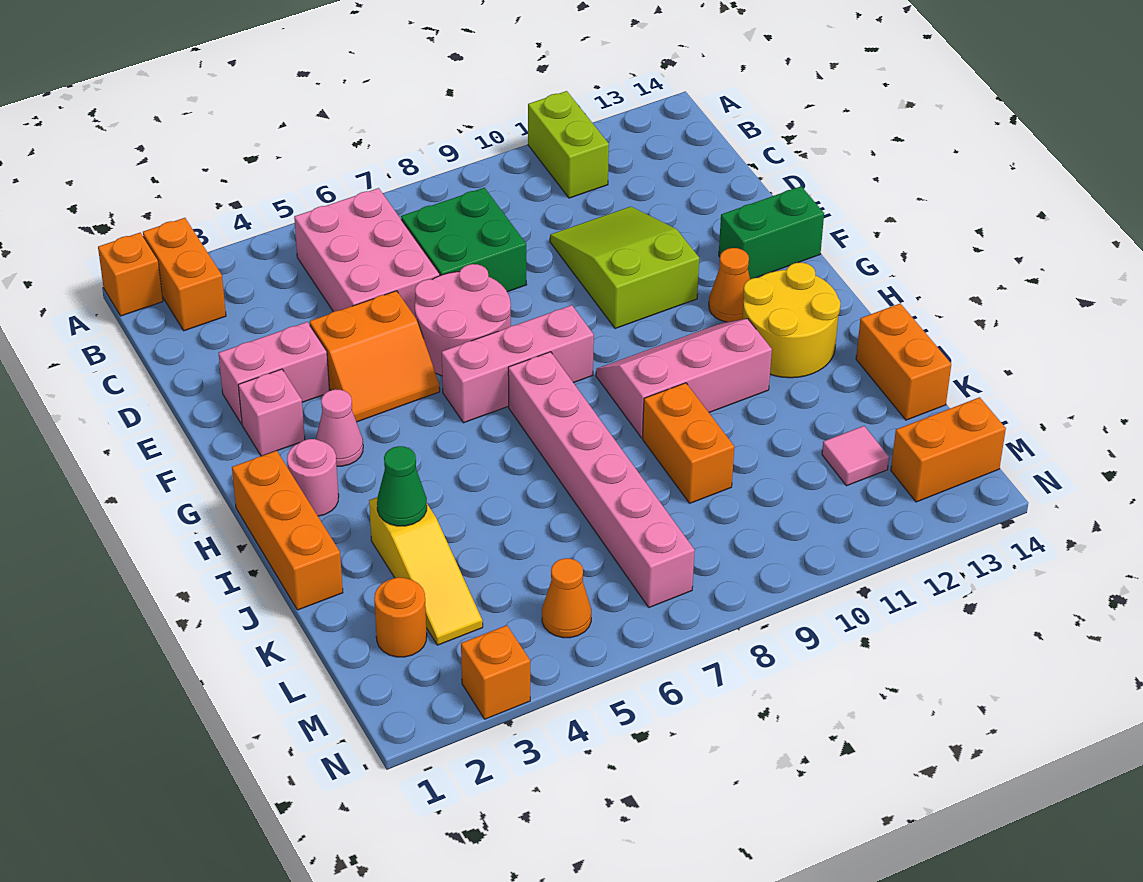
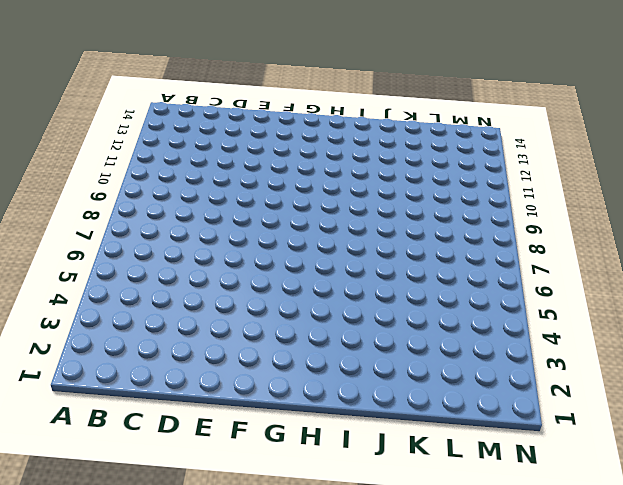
none -> orange 1x1 brick [98,232,163,316]
none -> orange 1x2 brick [143,218,226,331]
none -> lime 1x2 brick [528,91,609,198]

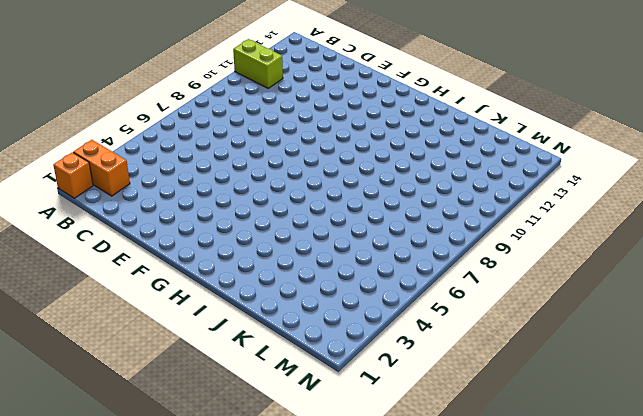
none -> pink 2x3 brick [294,188,440,316]
none -> green 2x2 brick [401,188,527,292]
none -> lime 2x3 slope [550,207,699,329]

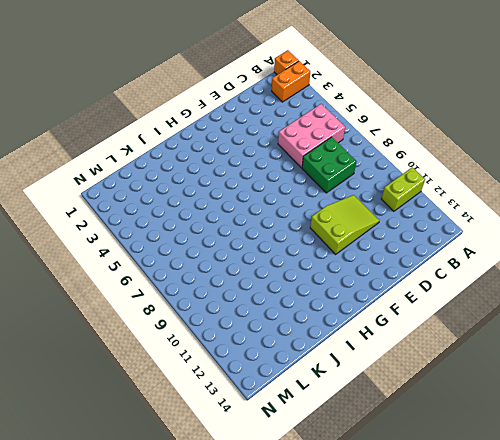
none -> pink 1x2 brick [219,322,330,424]
none -> orange 2x2 slope [310,291,440,422]
none -> pink 2x2 round brick [415,264,511,376]

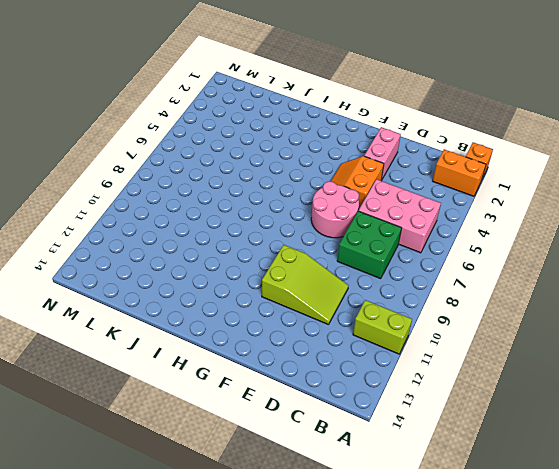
none -> pink 1x1 brick [238,369,305,456]
none -> green 1x2 brick [719,186,824,279]
none -> pink 1x1 cone [316,389,363,466]

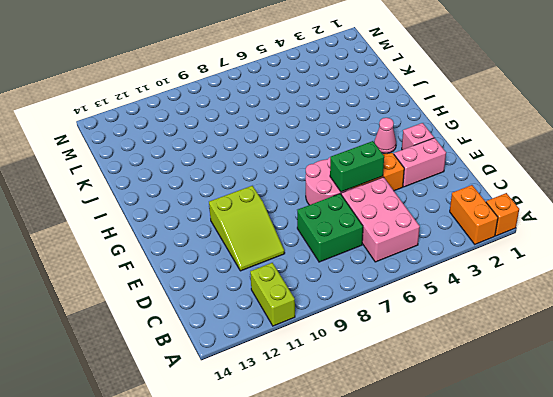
green 1x2 brick [330,141,384,192] -> green 1x2 brick moved to [719,186,824,279]
none -> pink 1x3 brick [442,305,594,423]
none -> orange 1x1 cone [709,248,750,322]
none -> orange 1x3 brick [232,451,343,610]

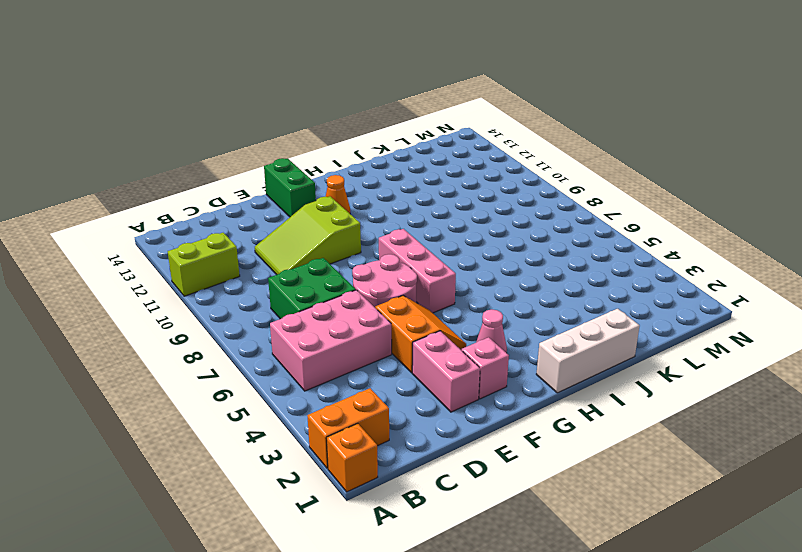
white 1x3 brick [536,309,639,393] -> orange 1x3 brick [232,451,343,610]
none -> pink 1x1 round brick [287,439,339,516]
none -> pink 1x6 brick [508,352,695,607]
none -> pink 2x3 slope [596,319,772,438]

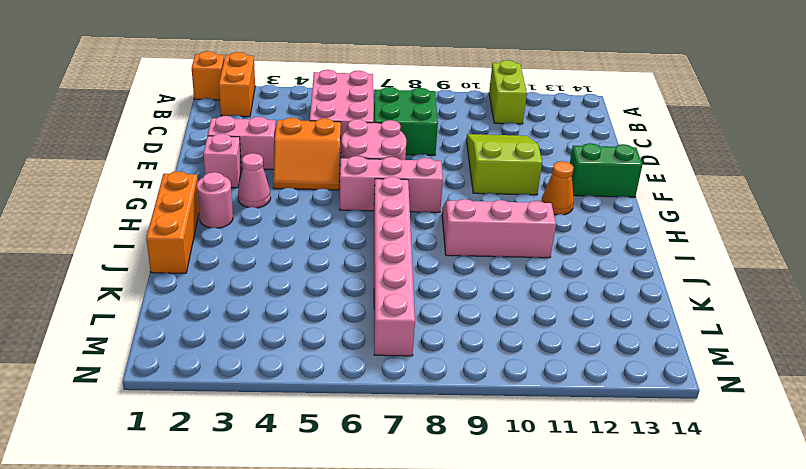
none -> yellow 2x2 round brick [743,263,840,378]
none -> yellow 1x3 slope [369,497,483,645]
none -> orange 1x2 brick [643,383,734,503]

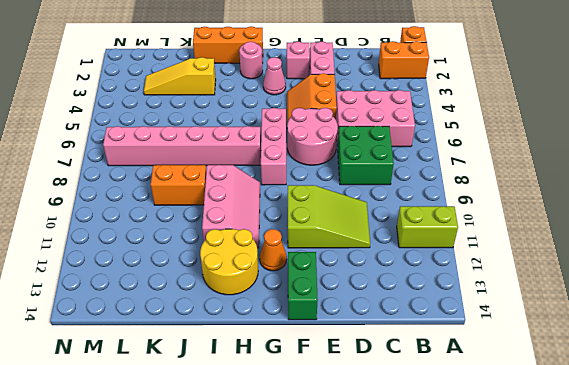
none -> orange 1x2 brick [856,303,951,420]
none -> orange 1x1 round brick [374,577,427,657]
none -> pink 1x1 tile [822,426,889,486]

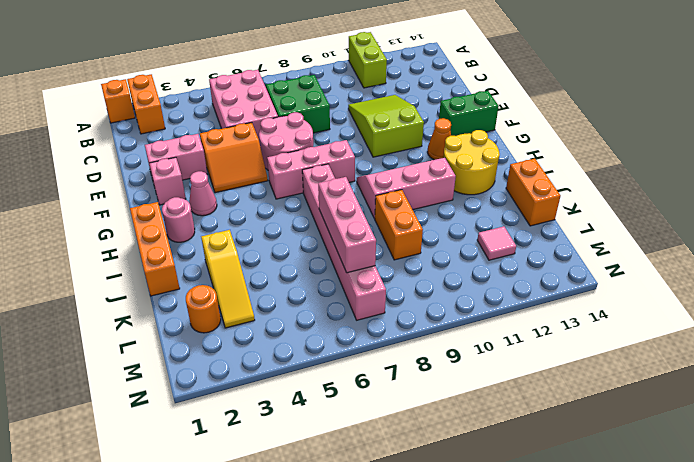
pink 1x3 brick [318,177,376,273] -> none
none -> orange 1x1 cone [542,558,591,638]
none -> orange 1x2 brick [891,397,1006,502]
none -> orange 1x1 brick [461,625,530,719]

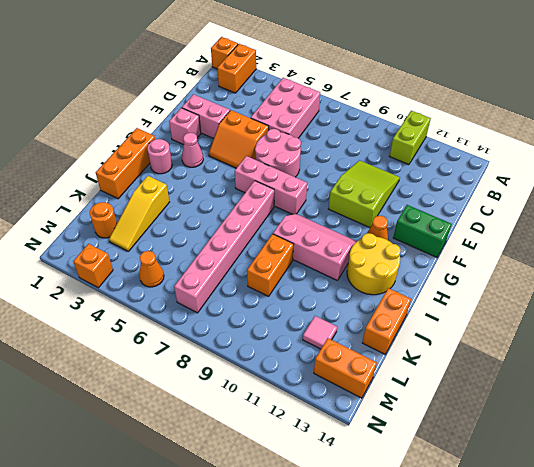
none -> green 2x2 brick [401,188,527,292]
none -> green 1x1 cone [377,446,427,526]

